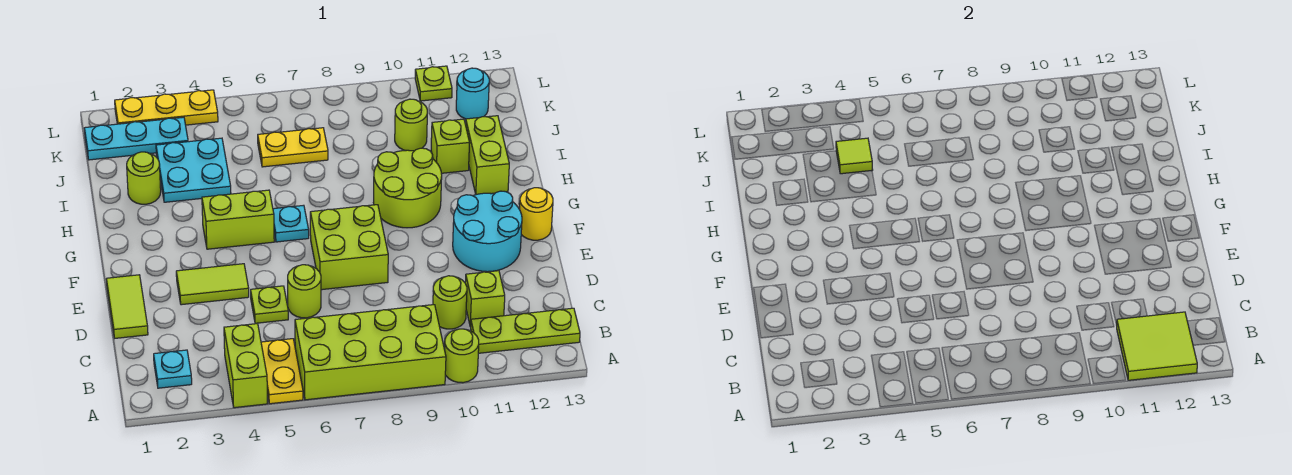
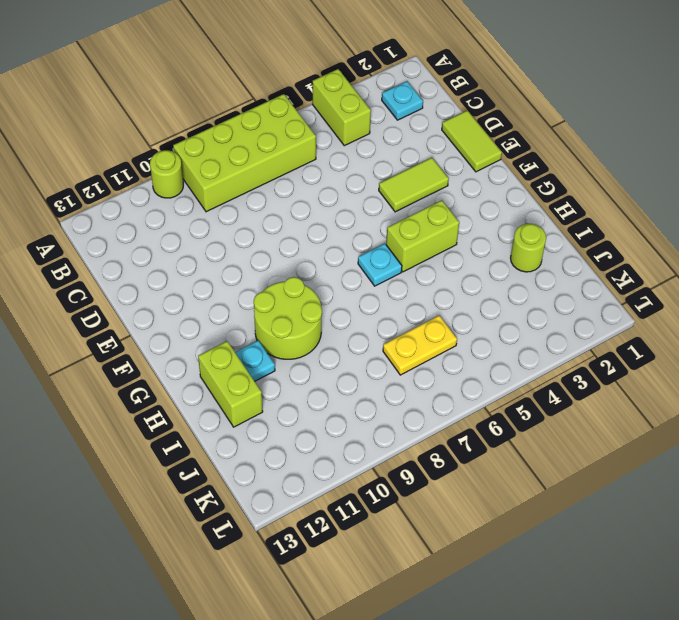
cyan 1x1 plate [235,341,275,381] -> none
none -> yellow 1x2 plate [261,339,303,404]
none -> lime 1x3 plate [471,308,580,353]
none -> lime 1x1 round brick [433,276,467,329]
none -> lime 1x1 brick [465,271,505,327]

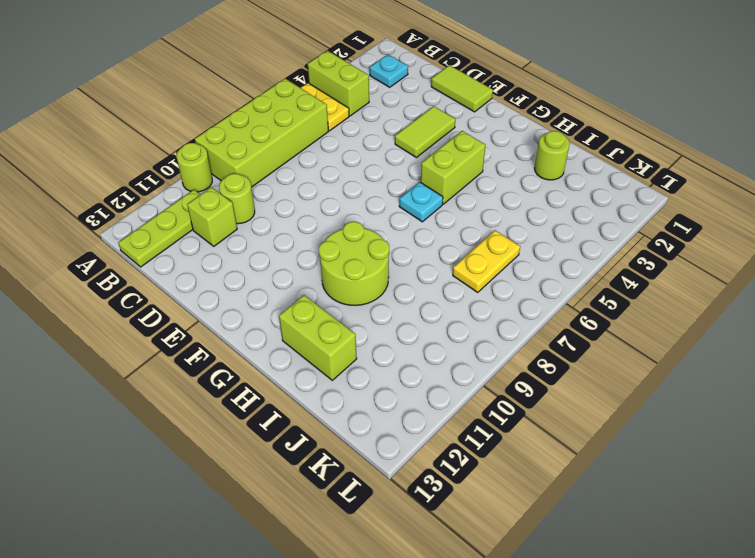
none -> lime 1x1 plate [251,286,288,323]
none -> lime 1x1 round brick [288,265,321,318]
none -> lime 2x2 brick [310,205,388,290]
none -> cyan 2x2 round brick [453,191,522,272]

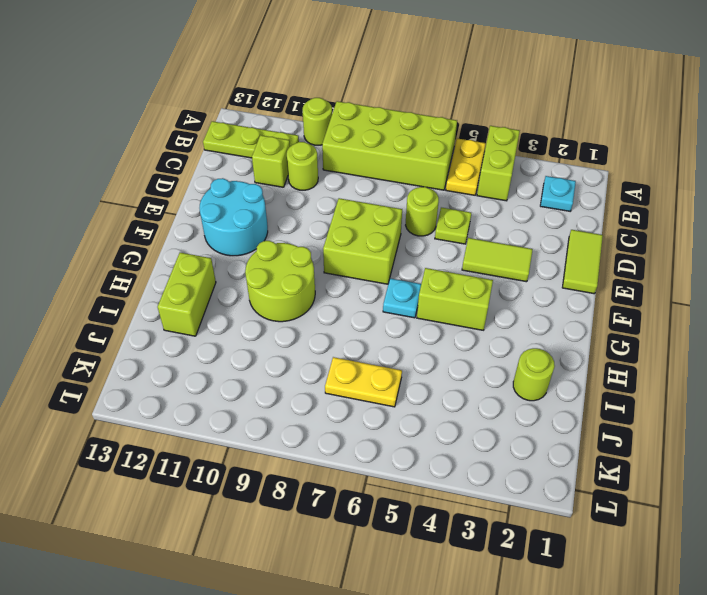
none -> yellow 1x1 round brick [520,188,553,240]
none -> cyan 2x2 plate [156,138,231,202]
none -> lime 1x1 brick [431,119,470,173]
none -> lime 1x1 round brick [395,99,427,151]

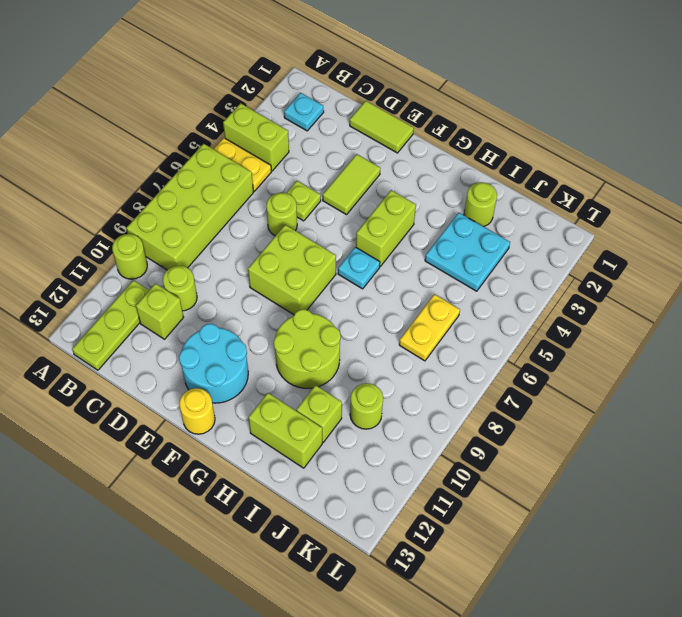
none -> cyan 1x3 plate [84,117,188,160]
none -> cyan 1x1 round brick [456,68,489,119]
none -> yellow 1x3 plate [115,90,218,125]
none -> lime 1x1 plate [415,66,452,101]

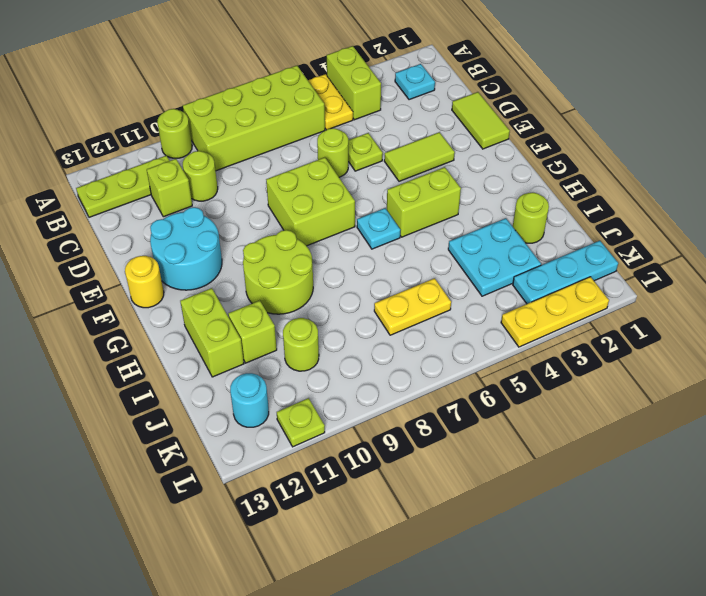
none -> lime 2x2 tile [1117,312,1197,380]
none -> lime 1x1 tile [836,138,873,174]

